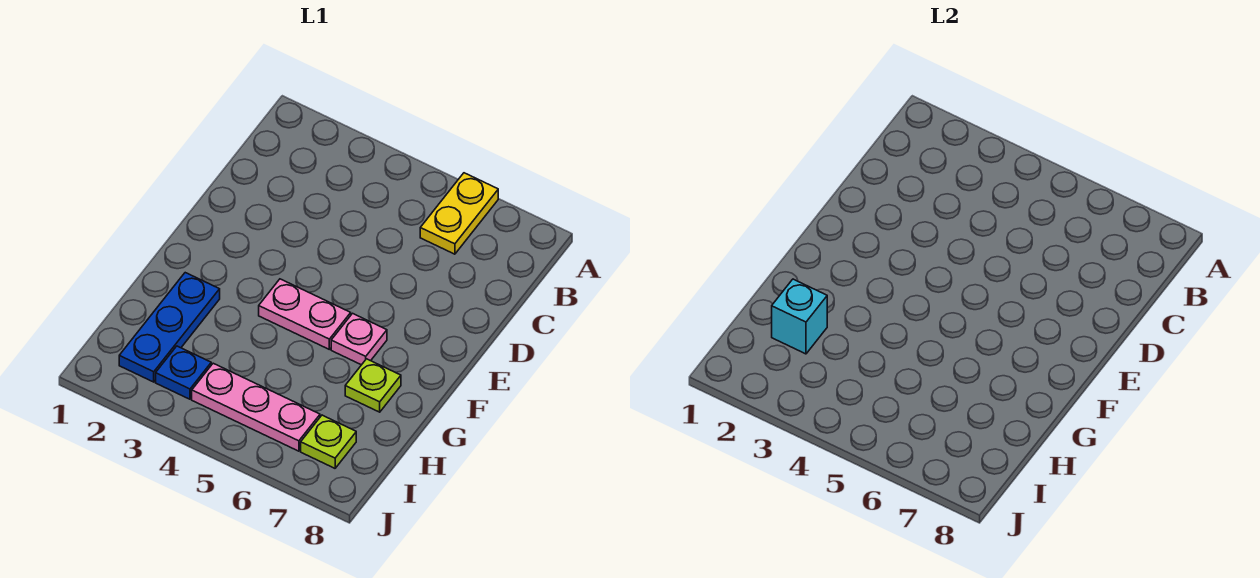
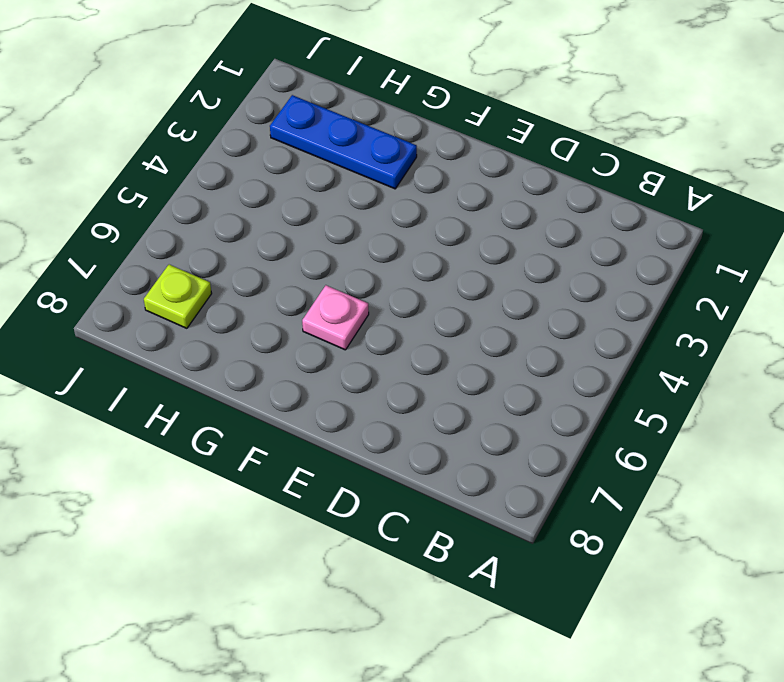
none -> yellow 1x2 plate [420,173,498,254]
none -> pink 1x2 plate [259,279,351,349]

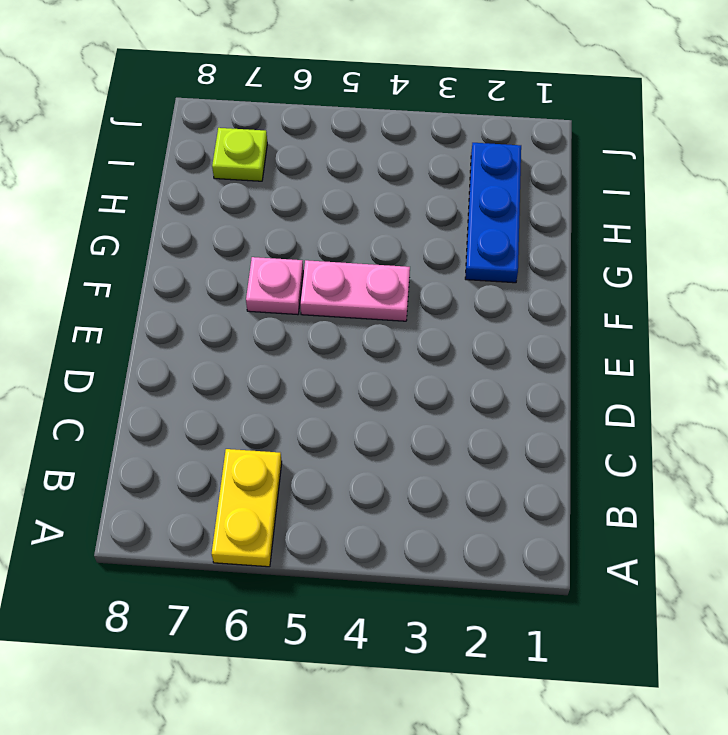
none -> lime 1x1 plate [345,359,401,412]
none -> blue 1x1 plate [156,346,211,399]

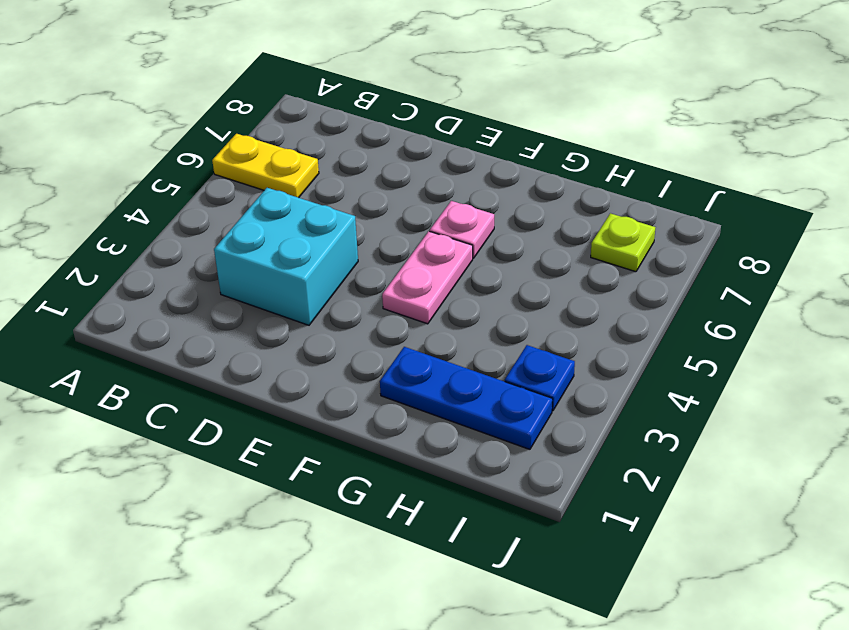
cyan 2x2 brick [214,188,358,325] -> none
none -> lime 1x1 plate [345,359,401,412]
none -> pink 1x3 plate [192,363,320,451]

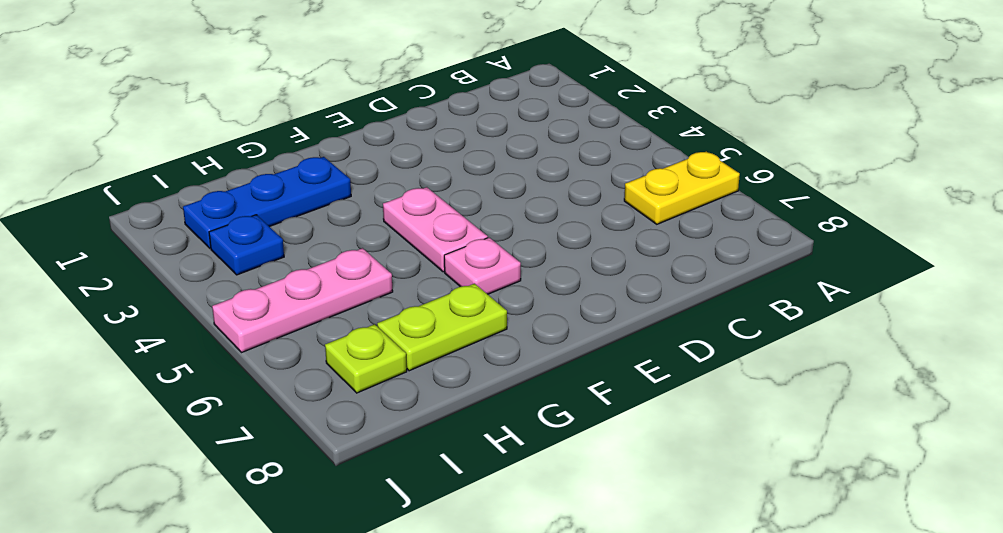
lime 1x2 plate [377,284,507,371] -> lime 1x1 plate [345,359,401,412]
pink 1x3 plate [212,248,393,353] -> pink 1x3 plate turned to [192,363,320,451]
none -> cyan 1x1 brick [772,279,827,354]

